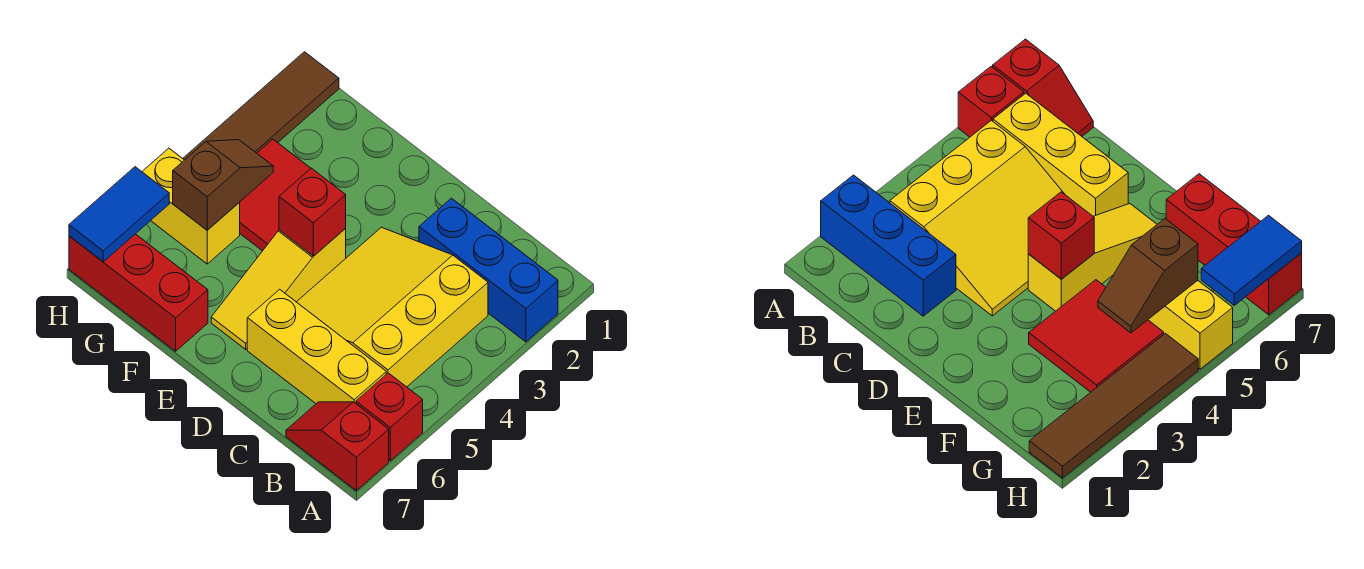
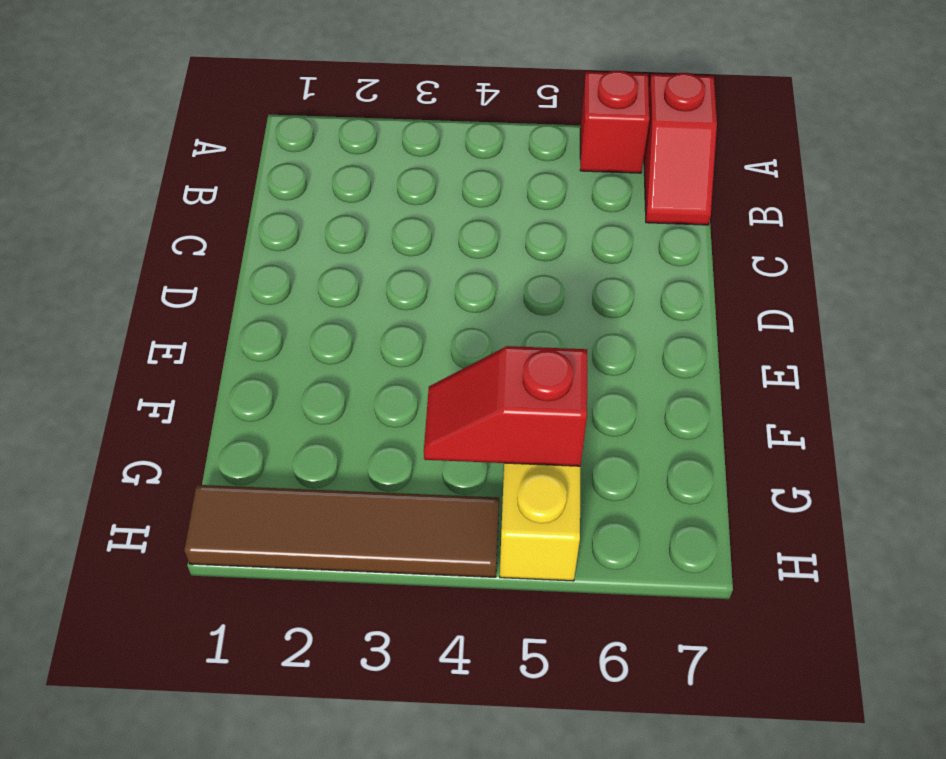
red 1x2 slope [424,346,587,466] -> brown 1x2 slope [173,140,273,230]
none -> blue 1x3 brick [419,198,558,342]
none -> yellow 3x3 slope [297,227,488,387]
none -> yellow 1x3 brick [247,289,386,403]

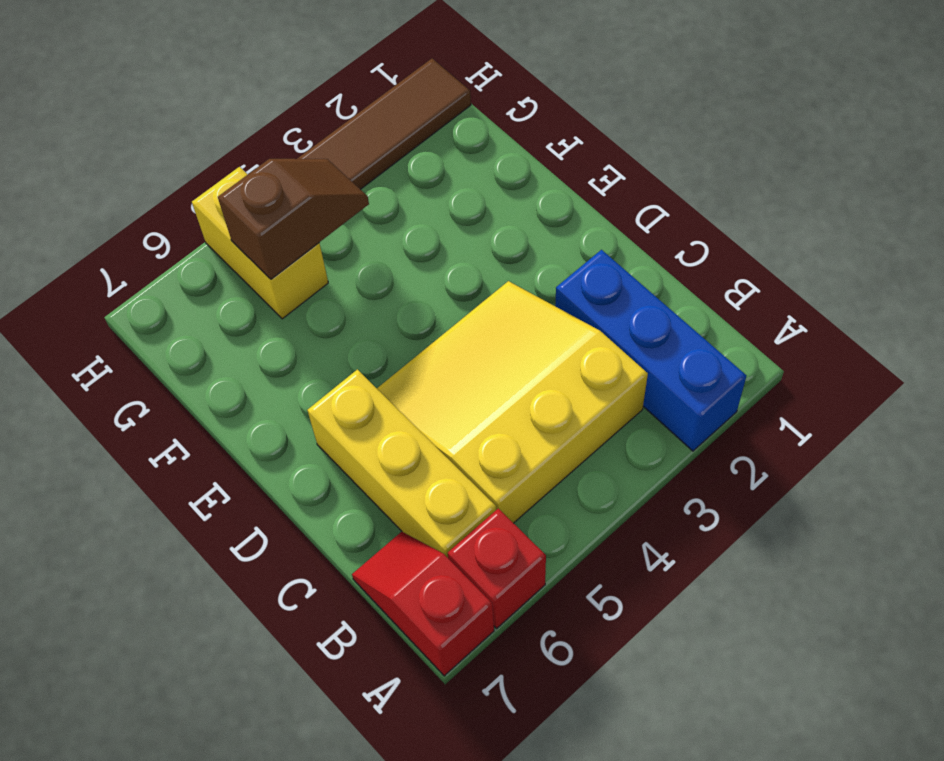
none -> yellow 1x3 slope [211,229,346,349]
none -> red 2x2 tile [239,139,311,251]
none -> red 1x3 brick [69,234,208,351]

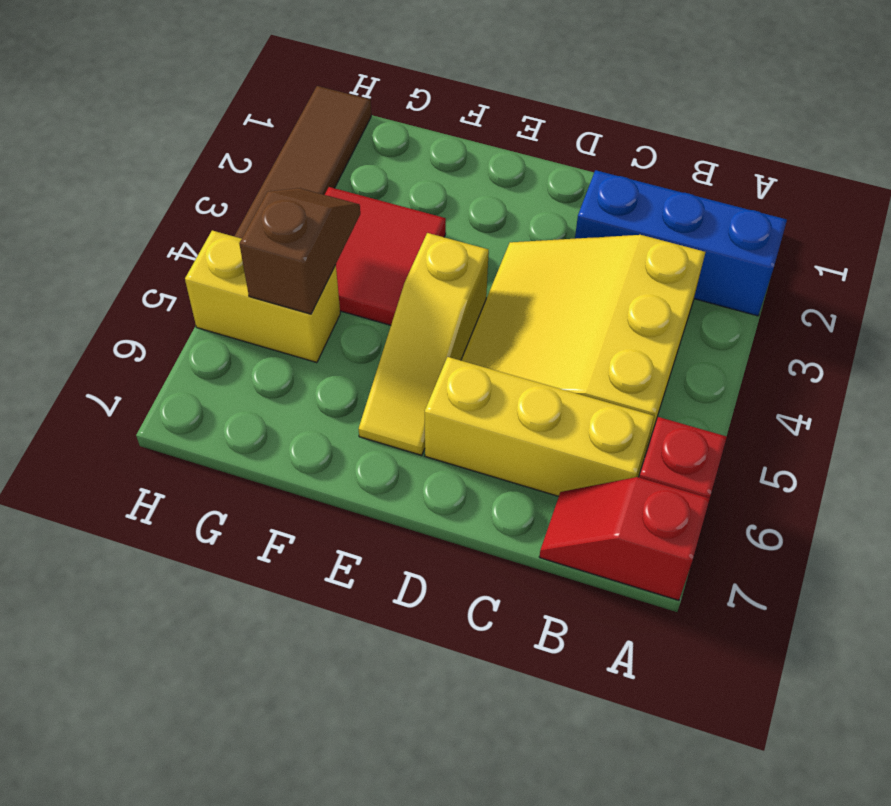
none -> red 1x3 brick [69,234,208,351]
none -> red 1x1 brick [279,168,346,256]
none -> blue 1x2 tile [69,167,169,262]

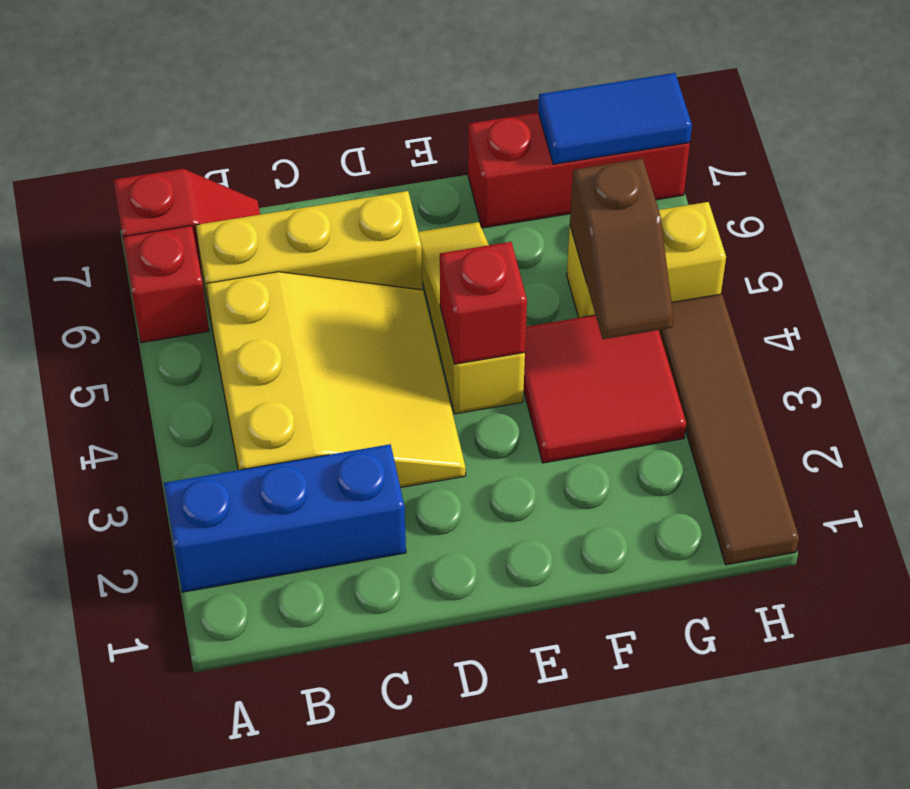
blue 1x2 tile [538,73,692,164] -> blue 1x2 tile turned to [69,167,169,262]

